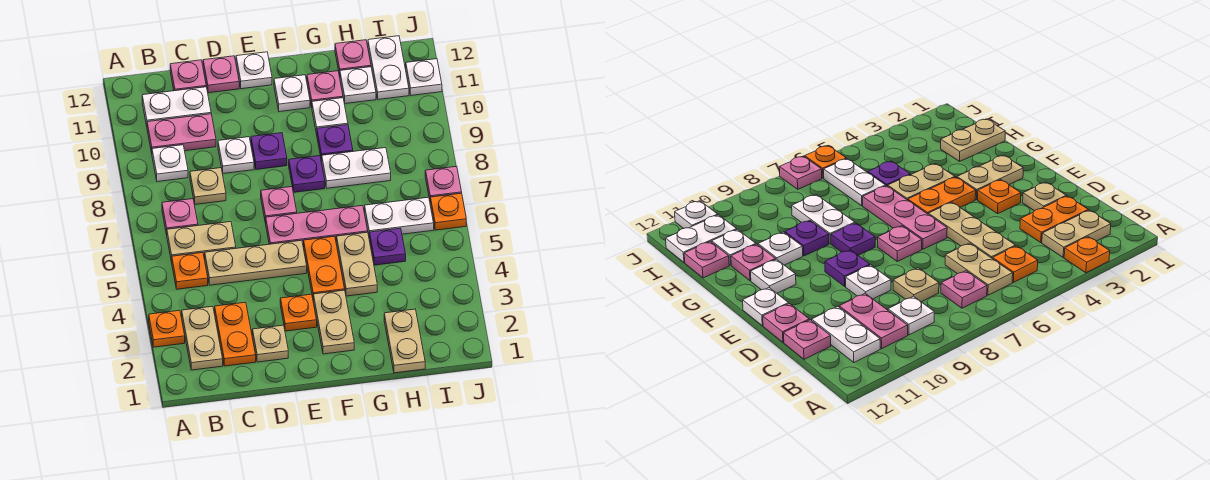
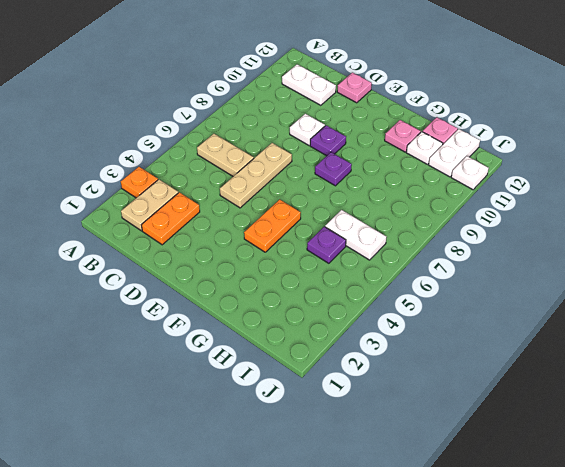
tan 1x3 plate [220,143,292,208] -> tan 1x3 plate turned to [204,240,307,285]
none -> orange 1x1 plate [172,253,208,289]
none -> pink 1x1 plate [162,199,198,235]
none -> white 1x1 plate [152,145,188,182]
none -> pink 1x2 plate [147,114,216,153]

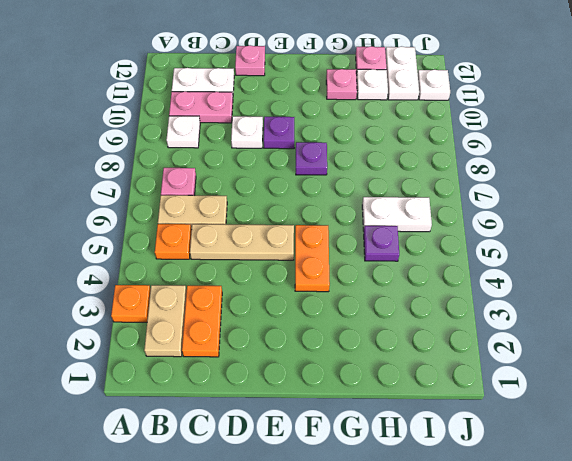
none -> tan 1x1 plate [190,168,226,204]
none -> pink 1x1 plate [170,60,206,91]
none -> tan 1x1 plate [252,325,288,362]
none -> orange 1x1 plate [280,294,317,331]

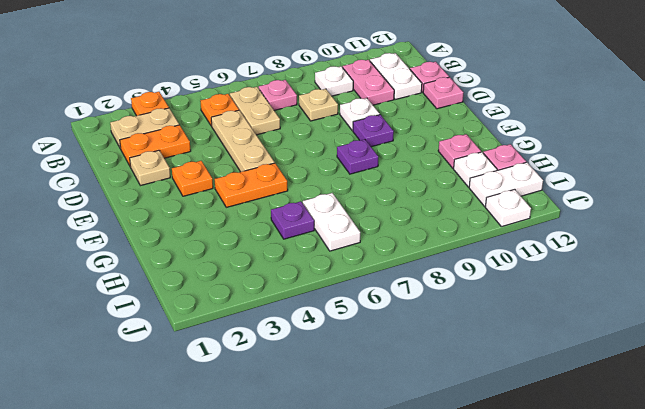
none -> pink 1x3 plate [266,205,368,246]
none -> pink 1x1 plate [261,187,297,223]
none -> white 1x1 plate [236,52,272,89]
none -> tan 1x2 plate [313,290,354,354]

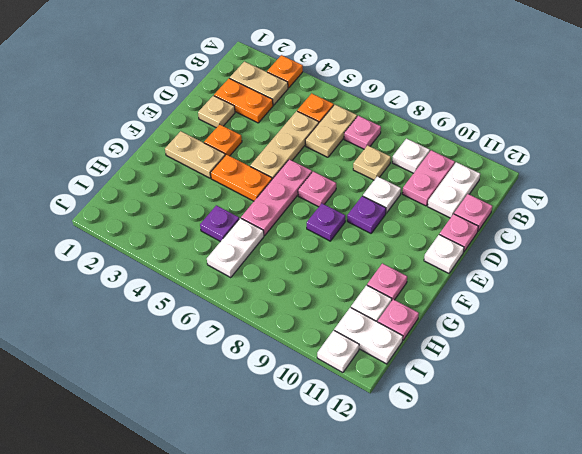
none -> white 1x1 plate [274,75,310,112]
none -> tan 1x2 plate [336,232,377,296]
none -> white 1x2 plate [321,148,391,188]
none -> purple 1x1 plate [317,125,353,161]

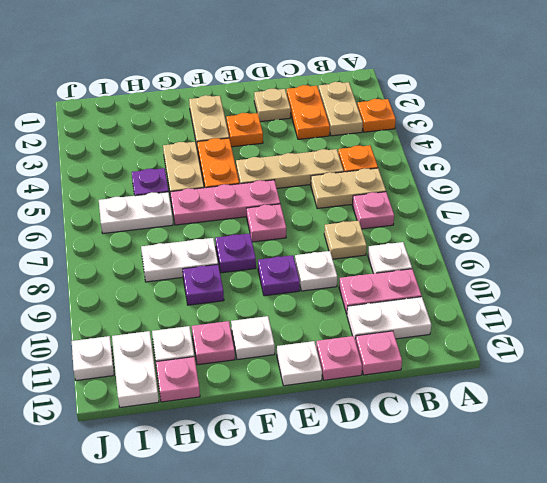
none -> white 1x1 plate [312,98,348,134]
none -> tan 1x2 plate [384,309,425,373]
none -> orange 1x1 plate [430,193,466,230]
none -> pink 1x1 plate [425,166,462,200]

